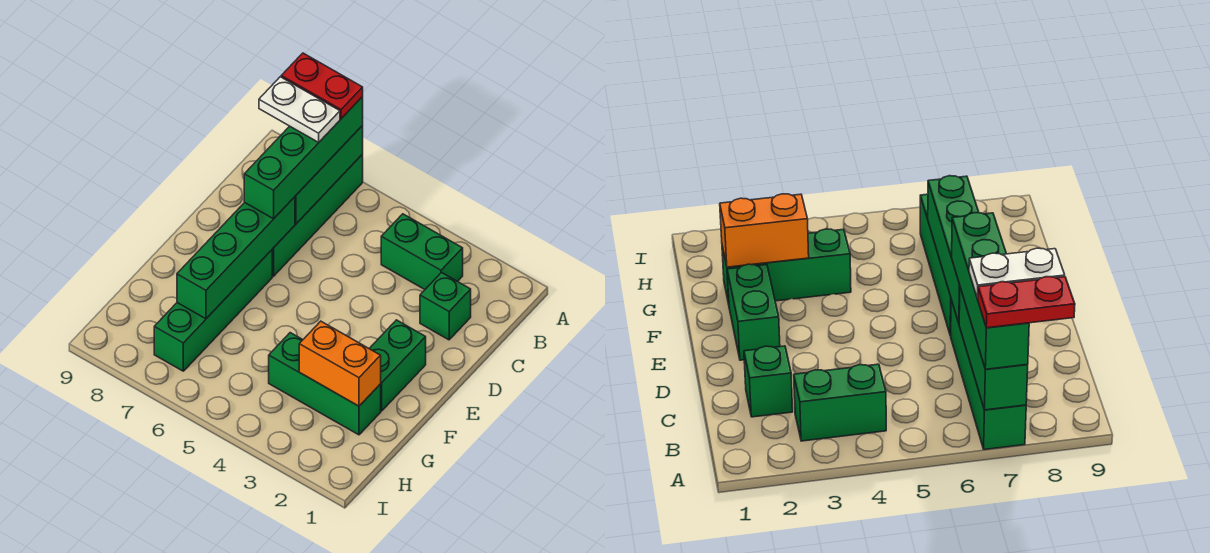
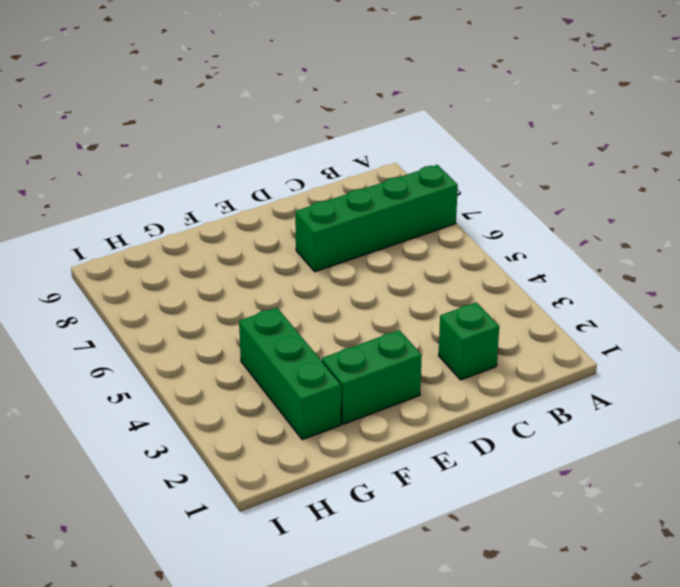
none -> green 1x2 brick [381,214,463,289]
none -> green 1x4 brick [154,250,272,371]
none -> green 1x3 brick [295,125,363,224]

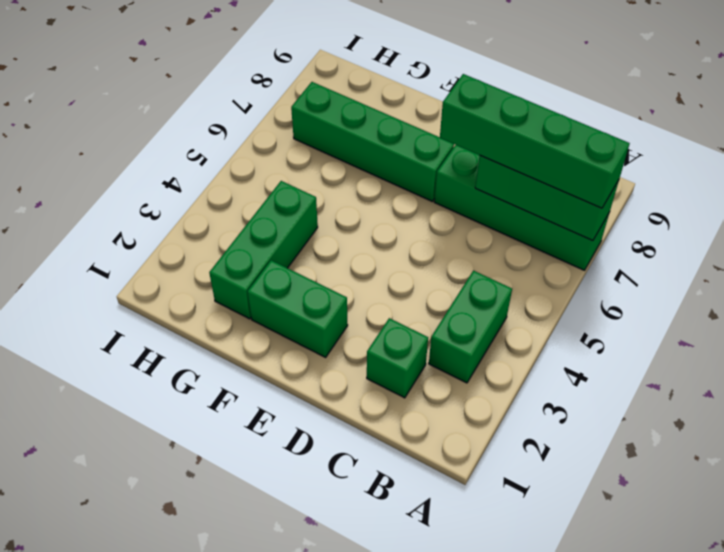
none -> green 1x4 brick [177,197,295,319]
none -> orange 1x2 brick [299,321,381,406]
none -> red 1x2 plate [281,53,363,119]

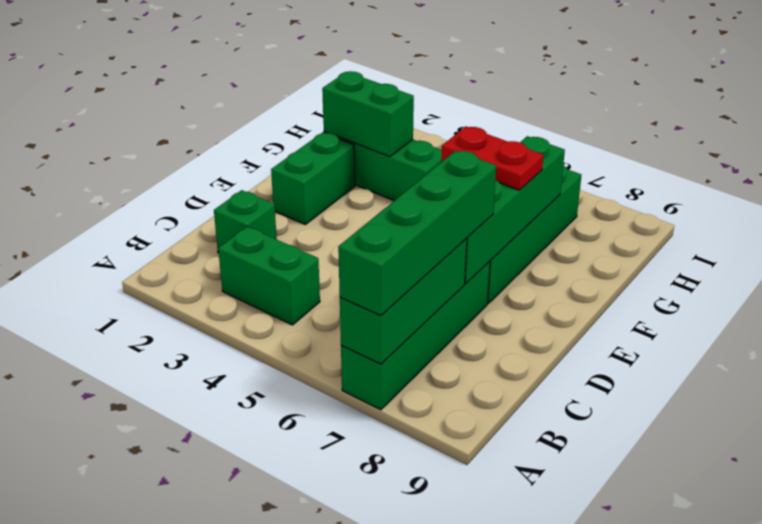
red 1x2 plate [441,127,543,190] -> red 1x2 plate moved to [281,53,363,119]
green 1x2 brick [322,71,414,157] -> orange 1x2 brick [299,321,381,406]
none -> white 1x2 plate [259,77,340,142]

